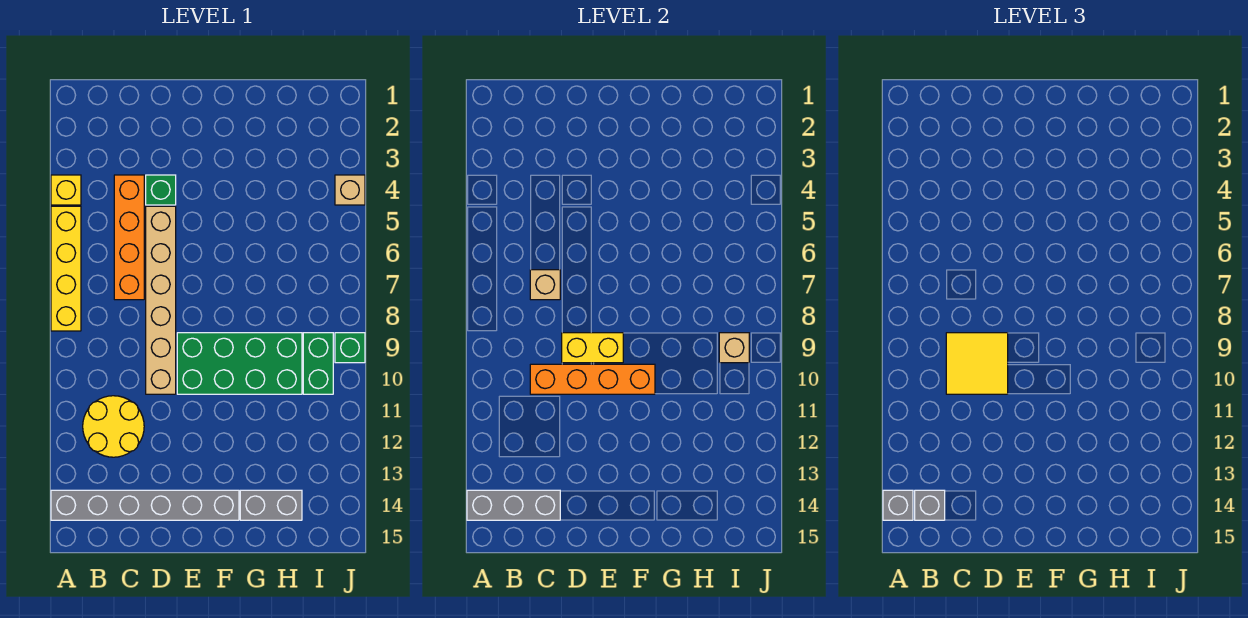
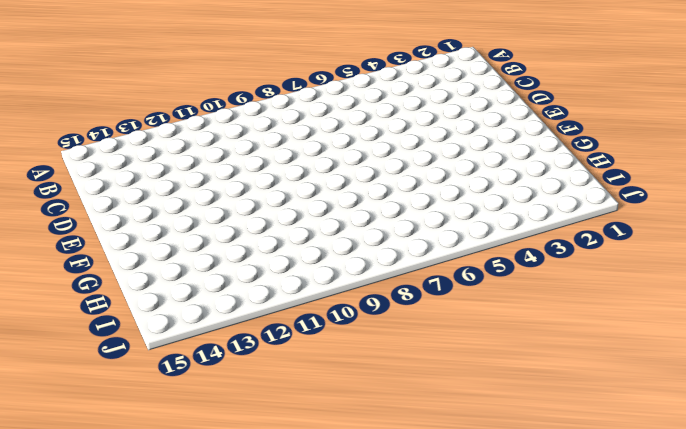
none -> yellow 1x1 brick [51,175,81,205]
none -> yellow 1x4 brick [51,206,81,331]
none -> grey 1x6 brick [51,490,239,520]

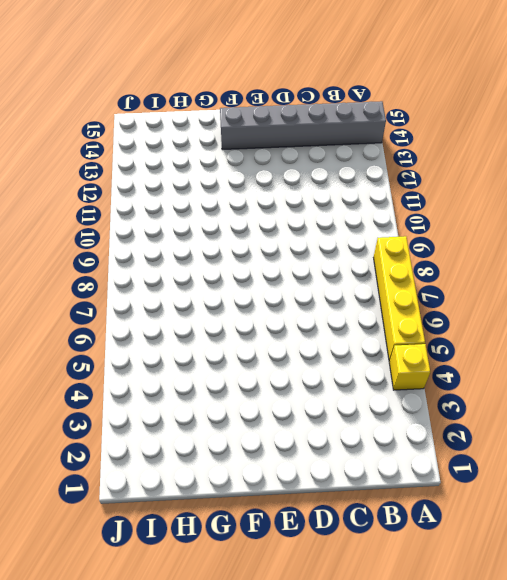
none -> yellow 2x2 round brick [83,396,144,457]
none -> orange 1x4 brick [114,175,144,300]
none -> green 1x1 brick [146,175,176,205]

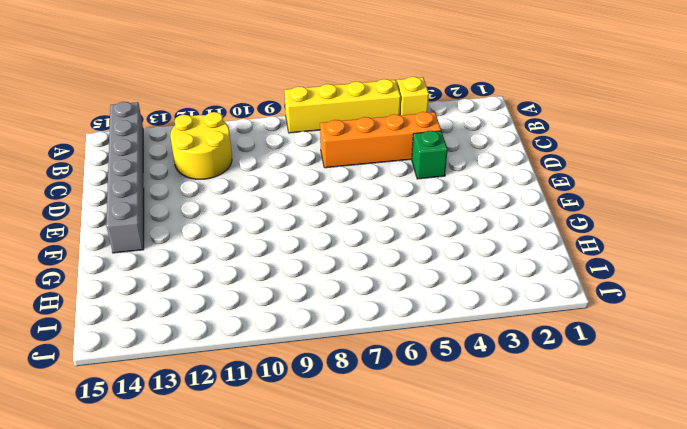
none -> tan 1x6 brick [146,206,176,394]
none -> green 2x4 brick [177,333,302,394]
none -> grey 1x2 brick [240,490,302,520]

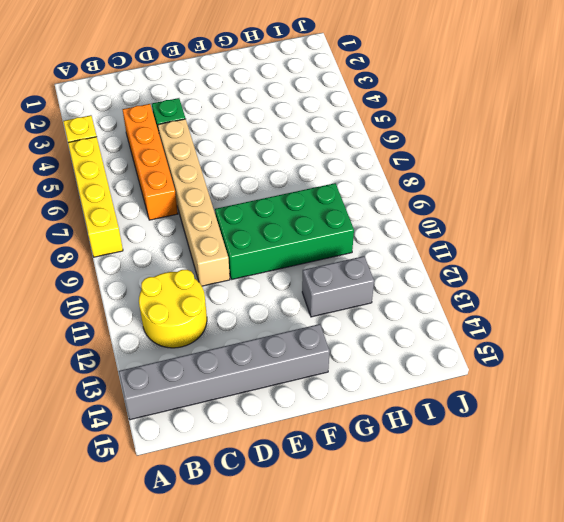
grey 1x2 brick [302,256,374,317] -> grey 1x2 brick moved to [240,490,302,520]
none -> green 1x2 brick [303,333,333,394]
none -> tan 1x1 brick [335,175,365,205]
none -> green 1x1 brick [335,333,365,363]

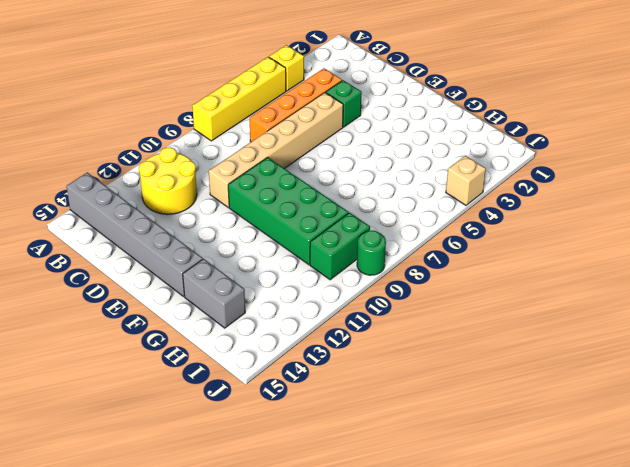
green 1x1 round brick [357,231,386,275] -> green 1x1 brick [335,333,365,363]
none -> grey 1x3 brick [467,490,560,520]
none -> tan 1x1 brick [530,270,560,300]
none -> orange 1x4 brick [530,364,655,394]

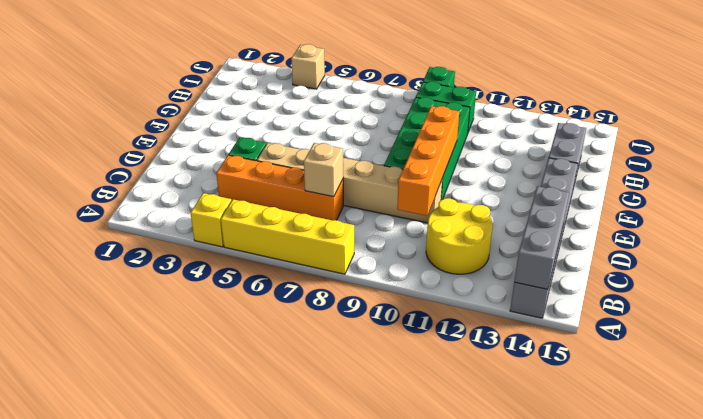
none -> yellow 1x2 brick [562,333,623,363]
none -> tan 1x1 brick [719,333,749,363]
none -> grey 1x1 brick [883,490,913,520]

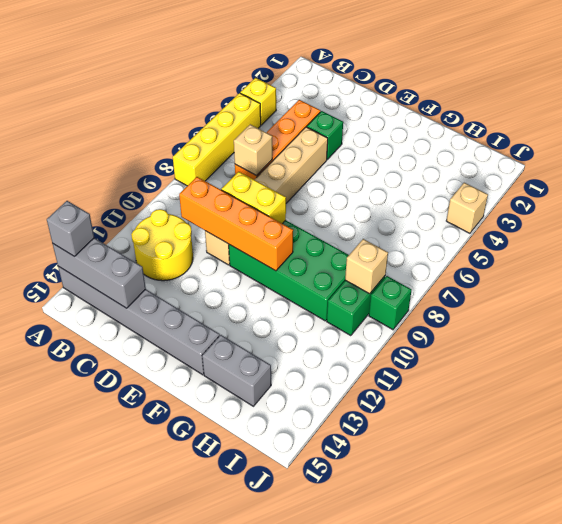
none -> grey 1x1 brick [915,490,945,520]
none -> yellow 2x2 tile [946,333,1008,394]

